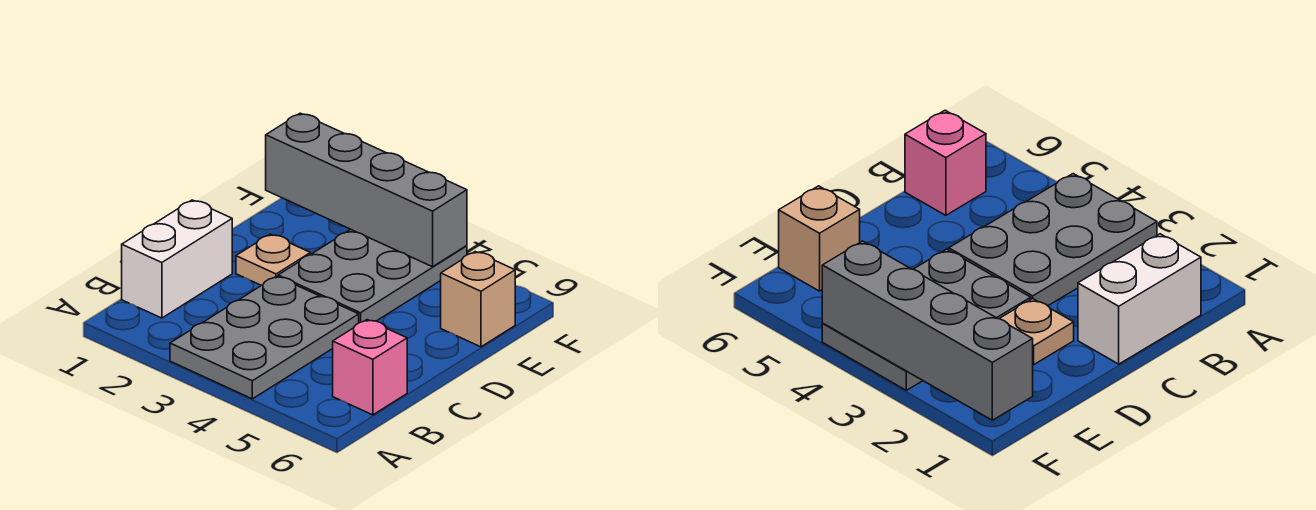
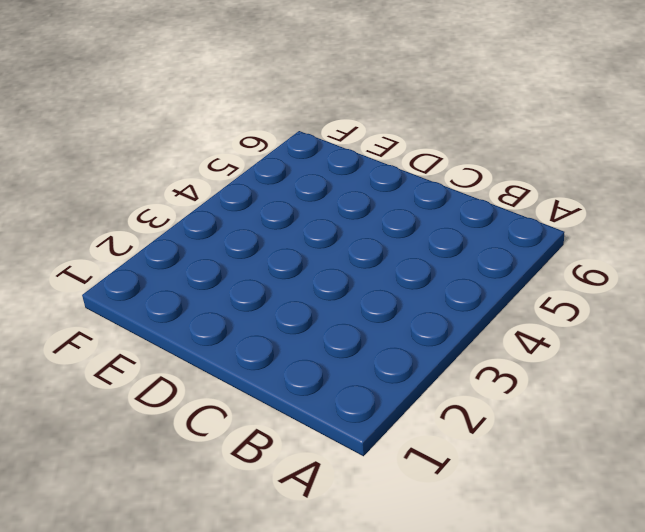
none -> grey 2x3 plate [170,276,359,399]
none -> white 1x2 brick [122,200,232,318]

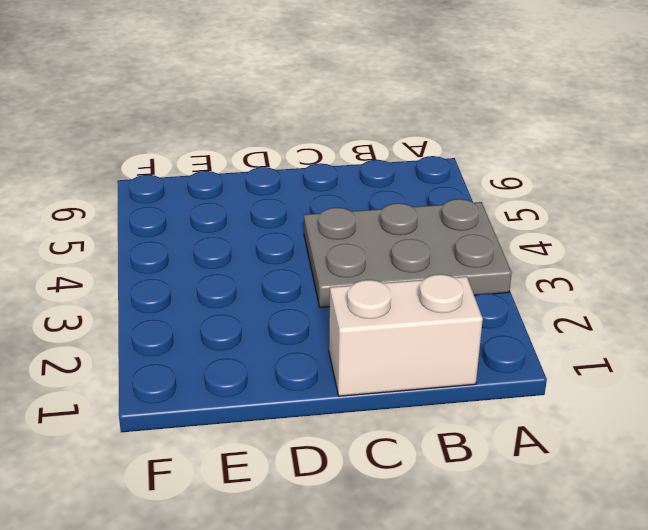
none -> pink 1x1 brick [333,320,407,415]
none -> tan 1x1 plate [236,234,310,286]

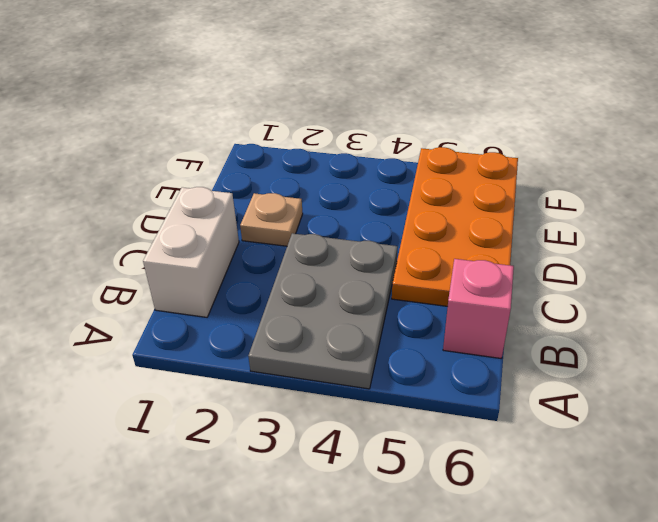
orange 2x4 plate [392,147,518,306] -> tan 1x1 brick [441,252,515,347]
none -> grey 2x3 plate [278,229,467,323]
none -> grey 1x4 brick [266,113,467,267]

